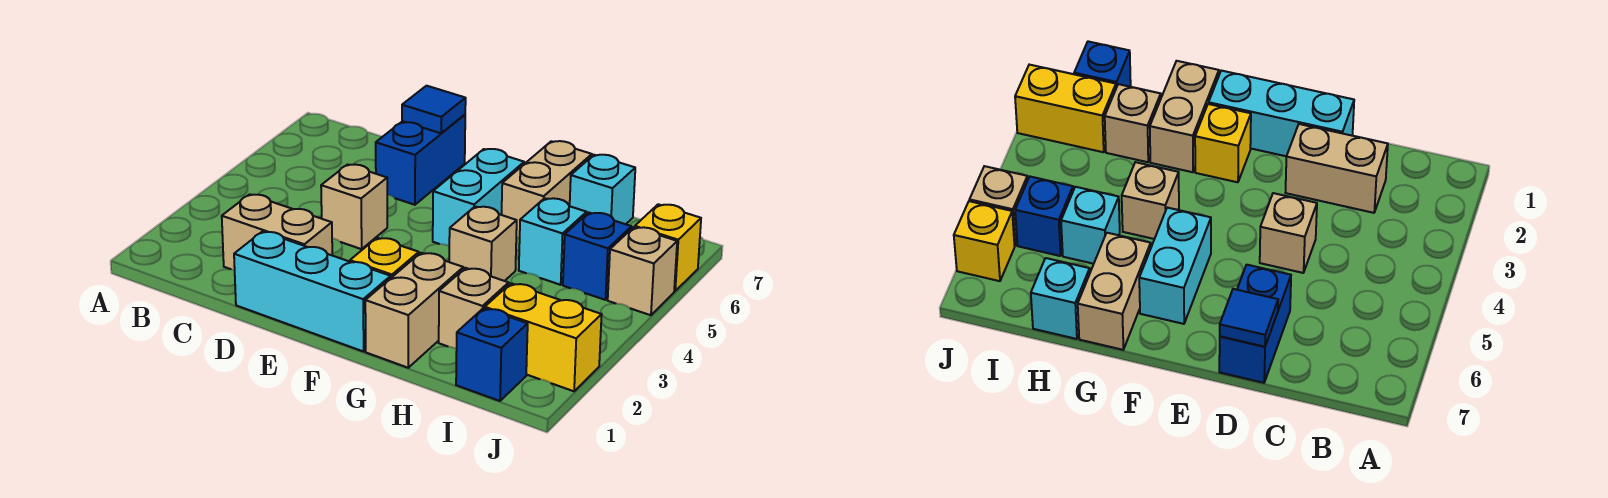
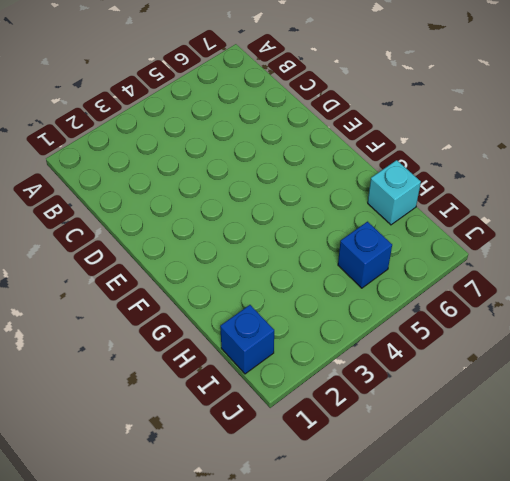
none -> tan 1x2 brick [222,194,332,270]
none -> cyan 1x3 brick [234,232,391,352]
none -> tan 1x1 brick [321,165,387,249]

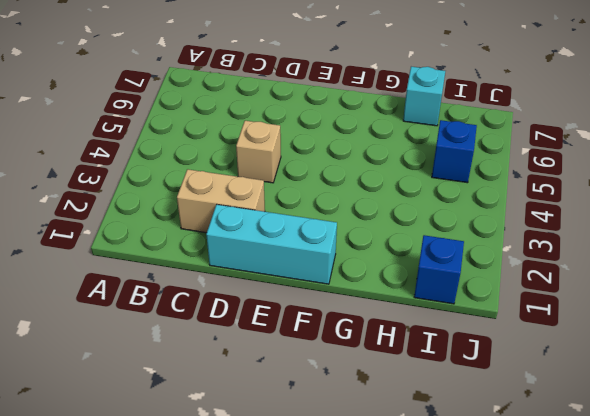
none -> blue 1x2 brick [376,115,465,205]
none -> yellow 1x1 brick [350,238,419,278]
none -> cyan 1x2 brick [433,149,524,246]

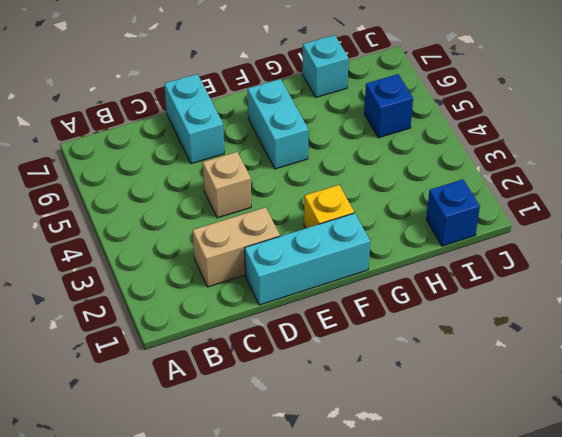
cyan 1x2 brick [164,74,224,164] -> blue 1x2 brick [376,115,465,205]
none -> tan 1x2 brick [365,253,463,368]
none -> tan 1x1 brick [449,207,517,281]
none -> tan 1x2 brick [502,141,592,239]

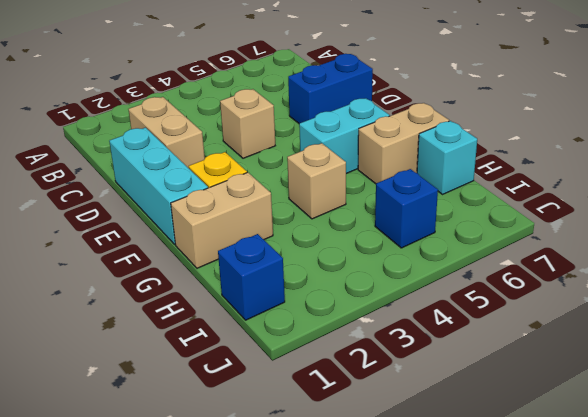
none -> tan 1x1 brick [439,268,509,349]
none -> cyan 1x1 brick [519,198,587,285]
none -> yellow 1x2 brick [485,283,602,391]

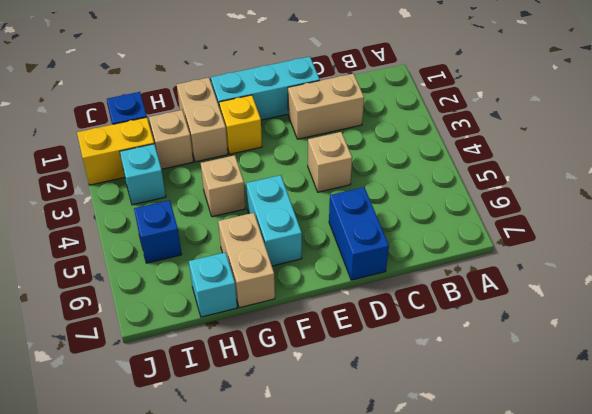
cyan 1x1 brick [120,144,166,205] -> cyan 1x1 brick moved to [519,198,587,285]
none -> tan 1x1 brick [608,227,677,315]
none -> yellow 1x1 brick [635,204,701,291]
none -> blue 1x1 tile [402,86,466,133]

